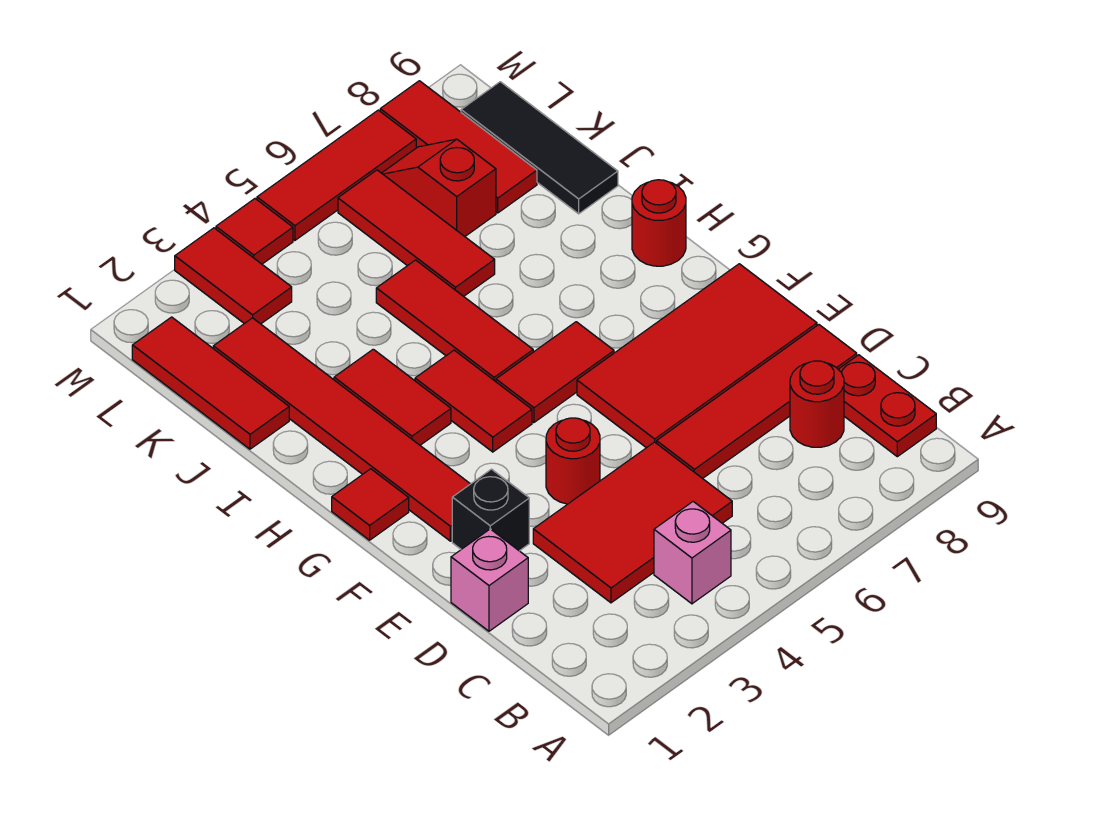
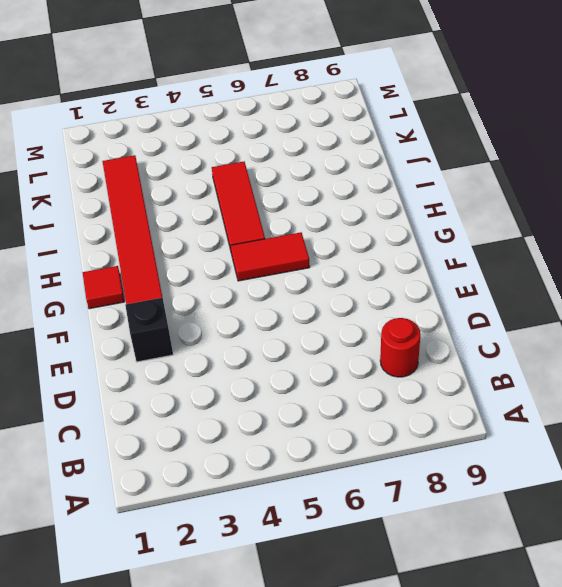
none -> pink 1x1 brick [654,502,731,604]
none -> red 1x2 plate [838,355,936,457]
none -> red 2x3 tile [533,442,732,603]

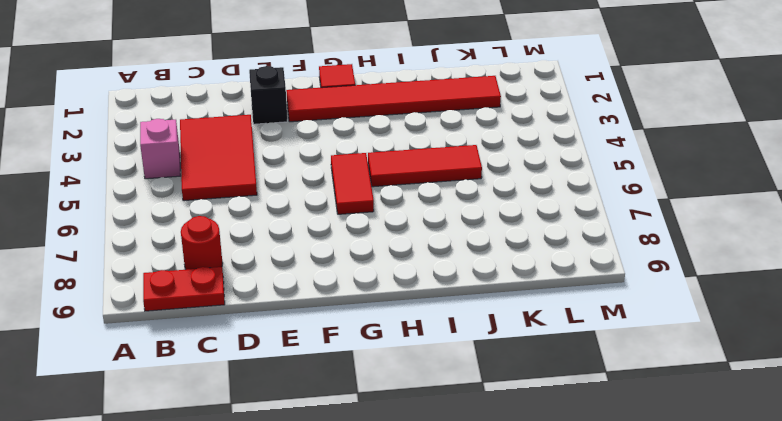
none -> pink 1x1 brick [451,529,528,631]
none -> red 1x4 tile [657,325,857,479]
none -> red 1x1 round brick [546,418,600,504]

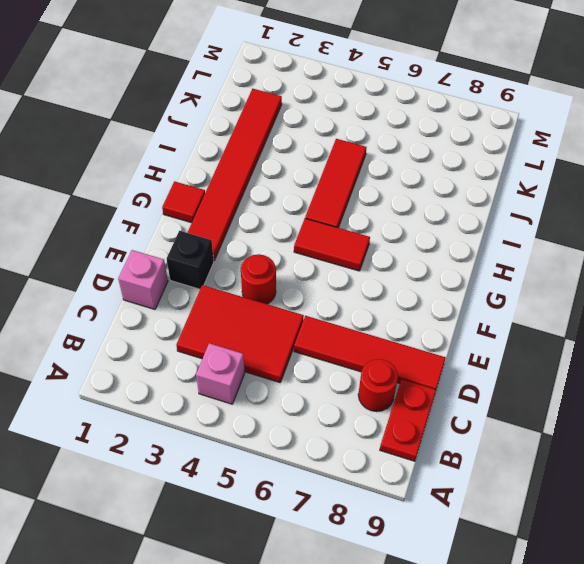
none -> red 2x4 tile [577,264,817,448]
none -> red 1x2 tile [415,350,532,452]
none -> red 1x2 tile [334,349,451,445]

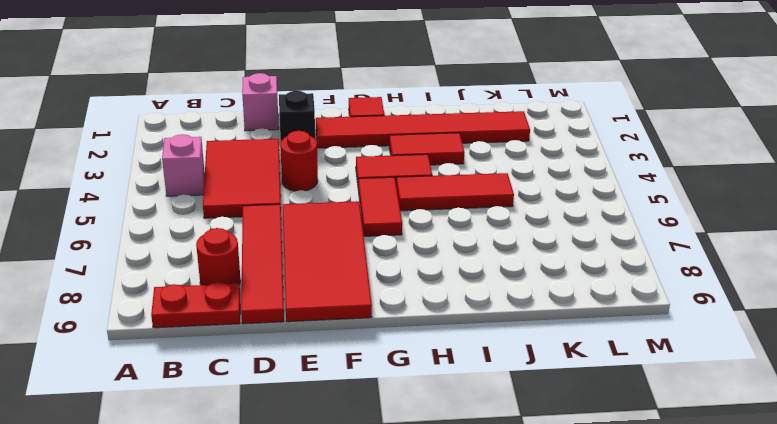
none -> red 1x1 round brick [632,180,686,266]
none -> red 1x3 tile [132,317,289,449]
none -> red 1x3 tile [338,170,495,296]

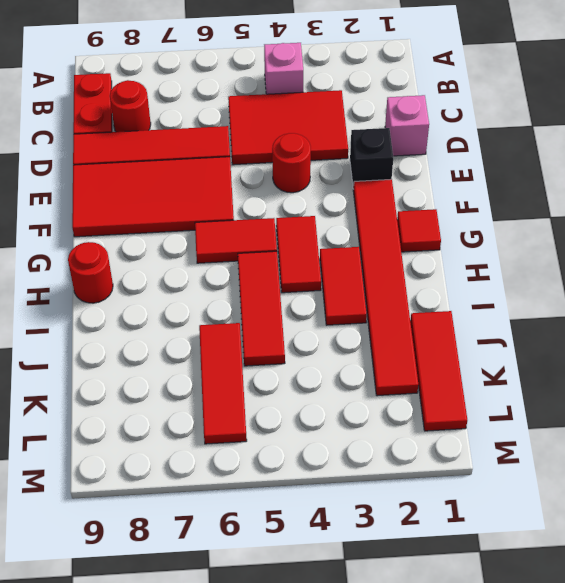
none -> black 1x3 tile [461,82,618,214]
none -> red 1x2 slope [382,139,496,236]
none -> red 1x3 tile [380,81,537,213]

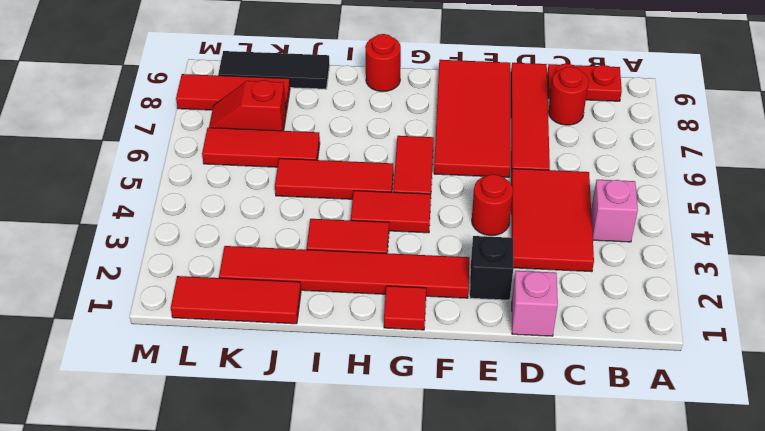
none -> red 1x2 tile [175,228,292,324]
none -> red 1x1 tile [216,199,293,264]
none -> red 1x3 tile [257,110,416,240]

